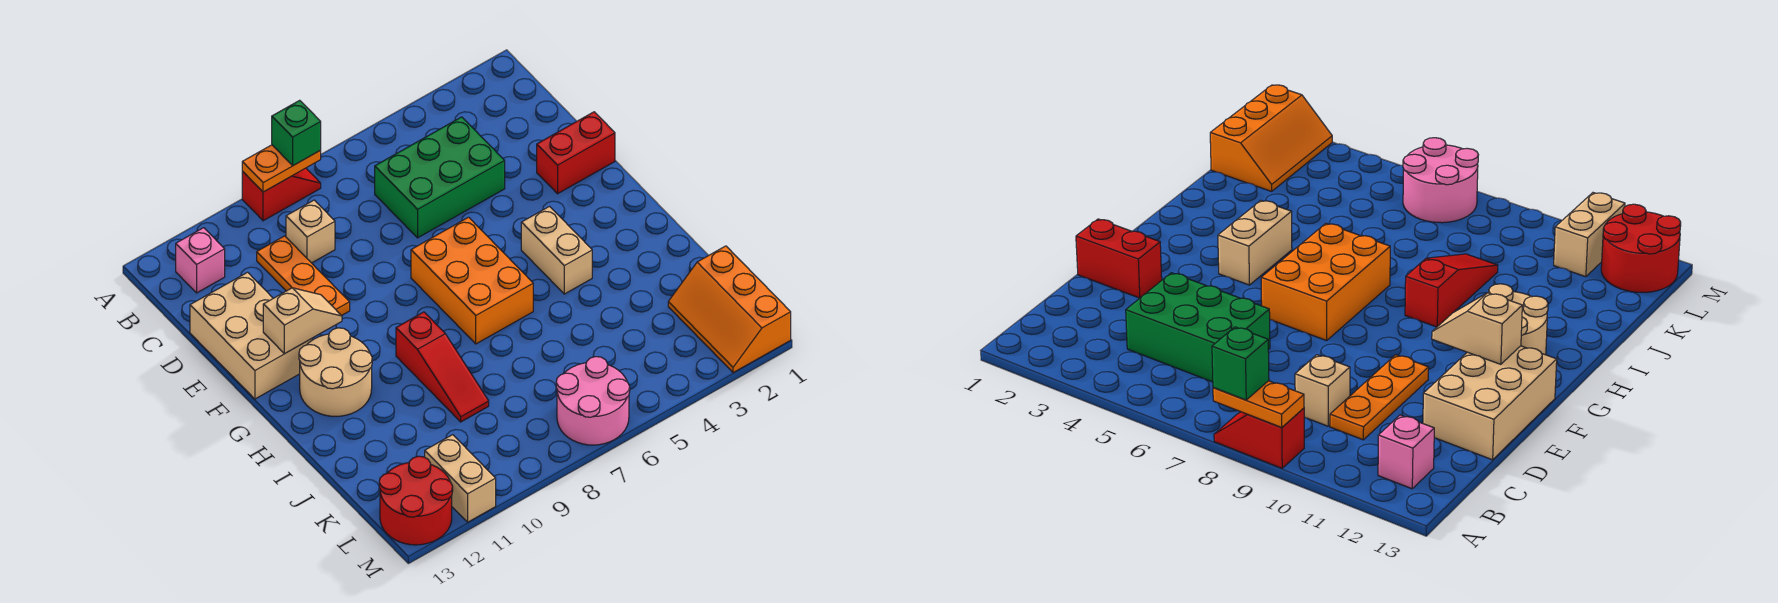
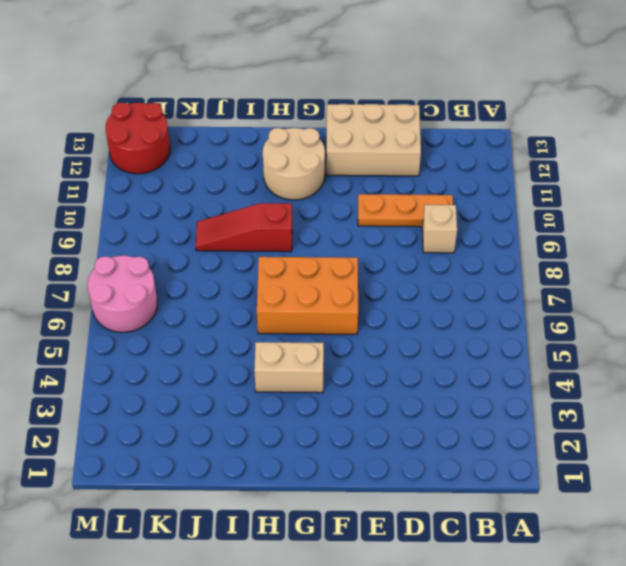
none -> red 1x2 slope [242,168,321,221]
none -> pink 1x1 brick [176,228,225,293]
none -> green 2x3 brick [375,117,505,238]

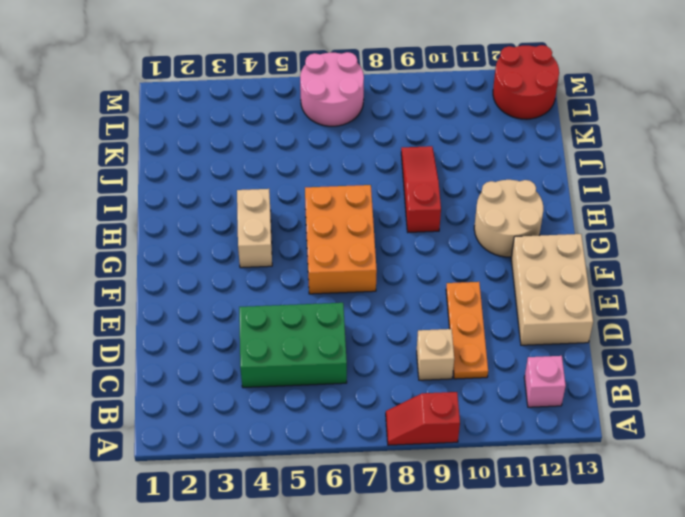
none -> red 1x2 brick [537,112,615,194]
none -> orange 2x3 slope [668,246,791,373]
none -> tan 1x2 brick [425,435,496,522]

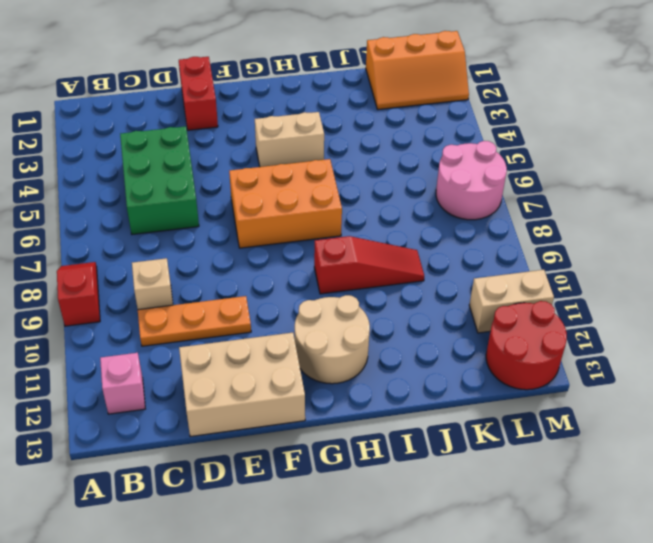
none -> orange 1x2 plate [242,145,321,192]
none -> tan 1x2 slope [263,288,342,354]
none -> green 1x1 brick [272,100,321,166]

